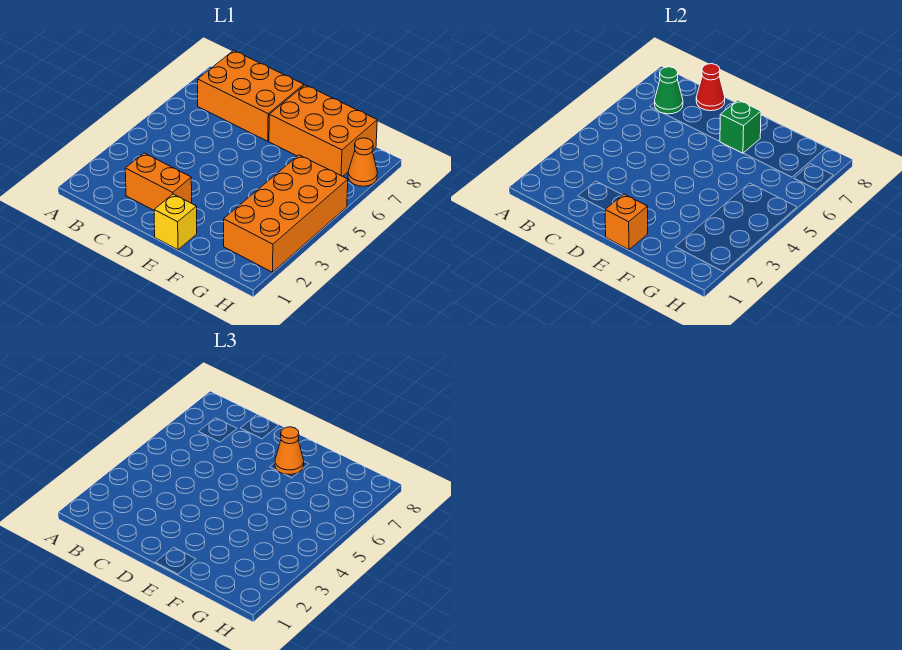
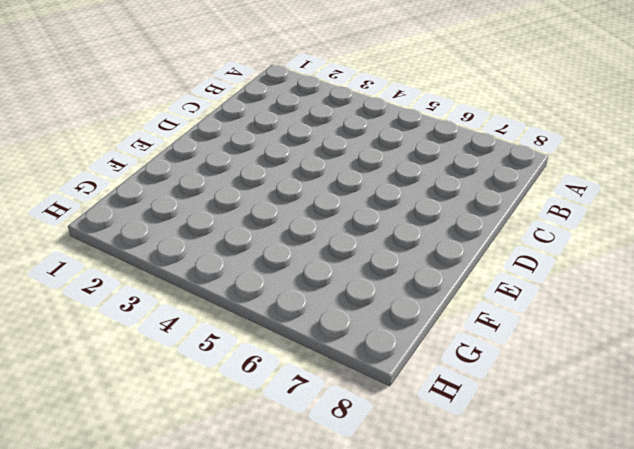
none -> orange 2x3 brick [198,50,304,141]
none -> orange 1x2 brick [125,153,192,210]

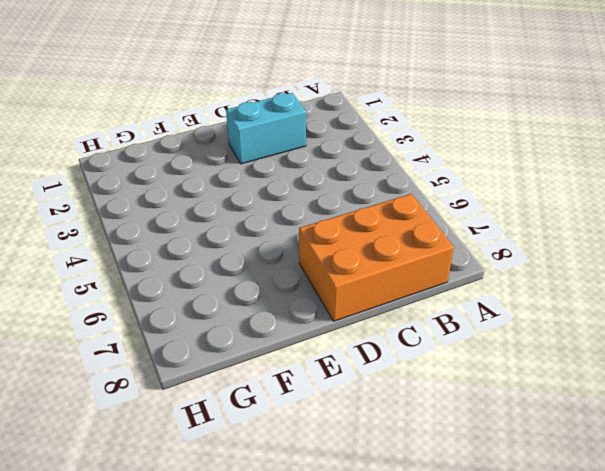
cyan 1x2 brick [226,93,306,164] -> orange 1x2 brick [125,153,192,210]
none -> yellow 1x1 brick [154,194,197,250]
none -> orange 2x3 brick [269,85,377,176]

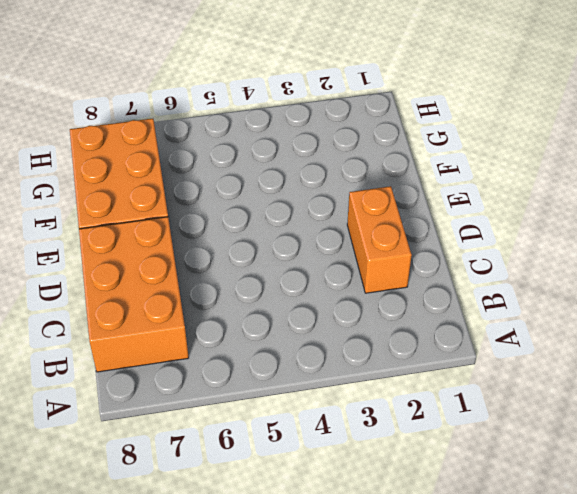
none -> yellow 1x1 brick [154,194,197,250]
none -> orange 2x4 brick [224,155,348,272]

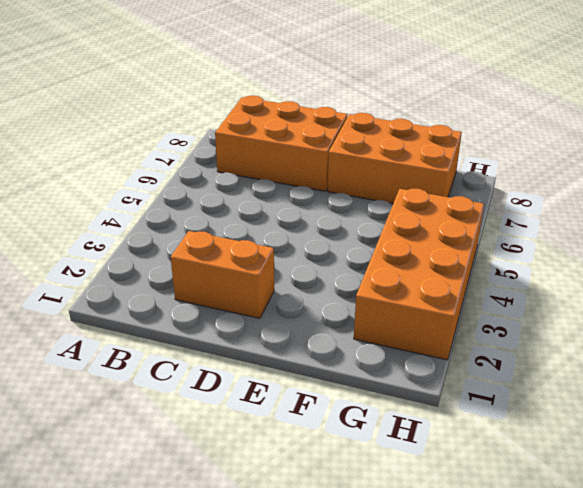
none -> yellow 1x1 brick [154,194,197,250]
none -> orange 1x1 cone [348,138,378,186]

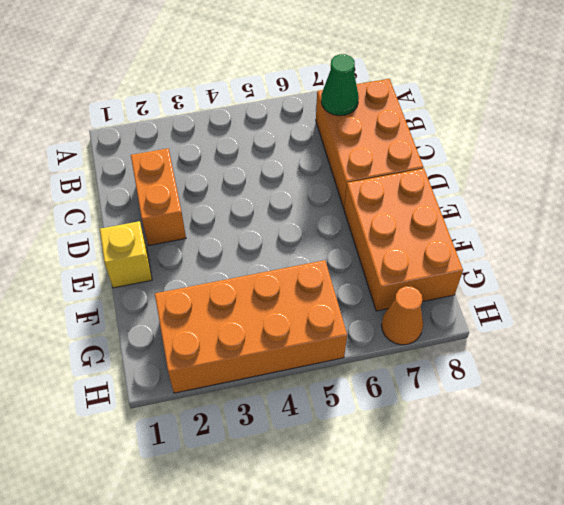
none -> red 1x1 cone [696,64,725,111]
none -> orange 1x1 brick [605,194,648,250]

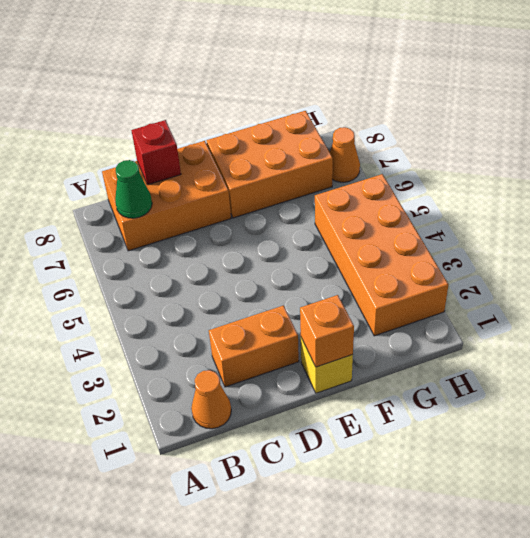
orange 1x1 cone [191,370,231,429] -> orange 1x1 cone moved to [275,427,304,474]
red 1x1 brick [131,120,181,185] -> red 1x1 cone [696,64,725,111]
none -> green 1x1 brick [720,100,761,153]

